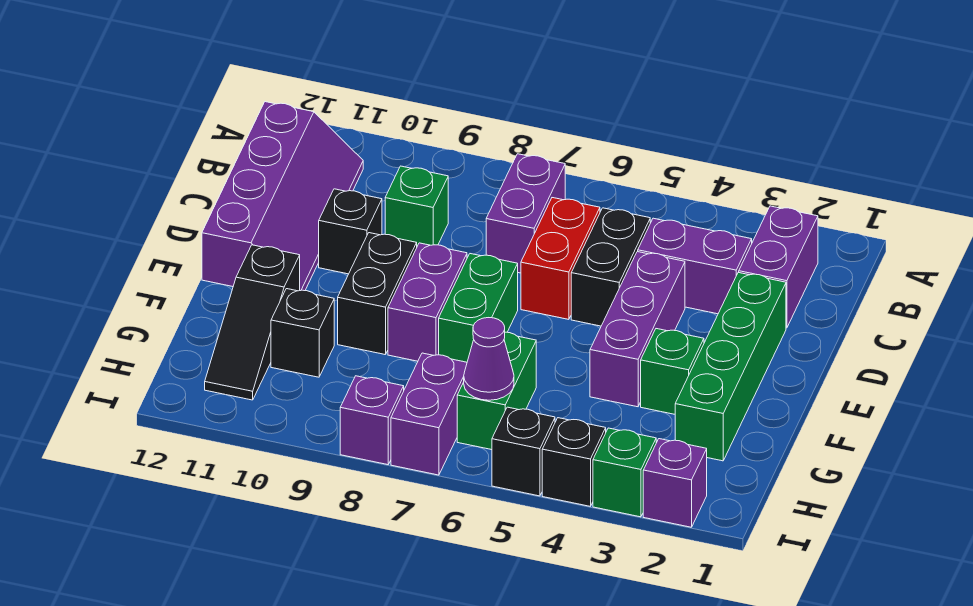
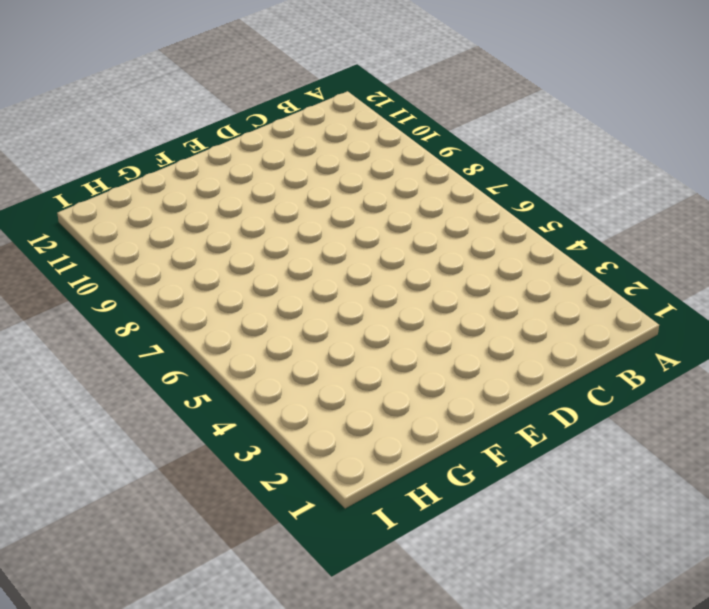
none -> purple 1x2 brick [739,206,818,328]
none -> purple 1x2 brick [486,154,565,273]
none -> purple 2x4 slope [202,102,363,291]

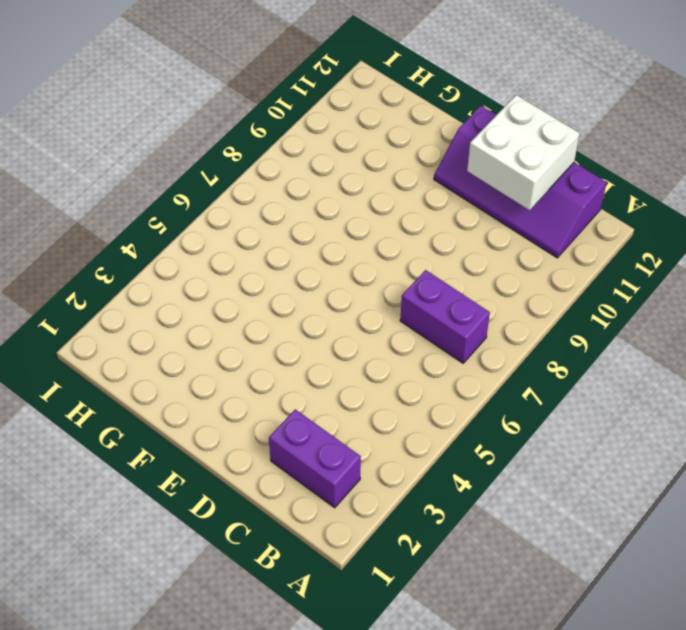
white 2x2 brick [467,95,580,210] -> none
none -> purple 1x2 brick [638,218,752,314]
none -> black 1x2 brick [571,208,650,326]
none -> red 1x2 brick [521,198,600,319]

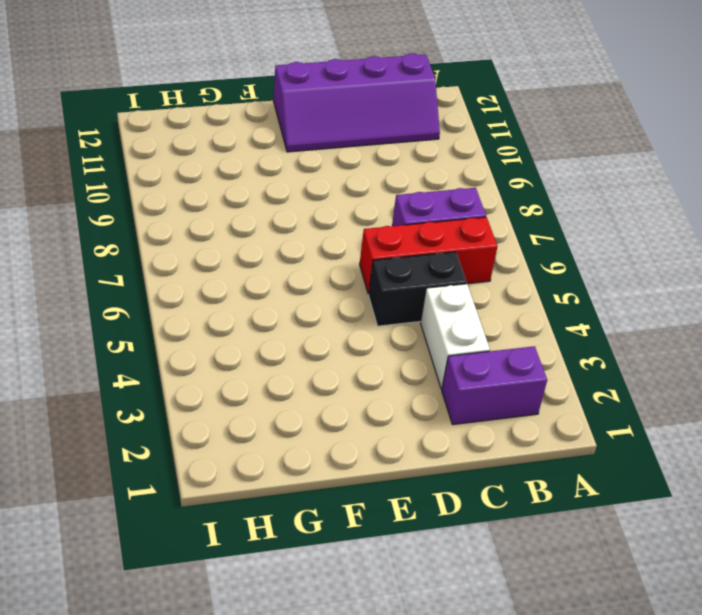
red 1x3 brick [360,217,497,294] -> red 1x2 brick [521,198,600,319]
white 1x2 brick [421,284,490,389] -> purple 1x2 brick [638,218,752,314]
none -> green 1x1 brick [385,166,448,246]
none -> green 1x4 brick [675,272,786,461]
none -> purple 1x3 brick [590,252,685,407]

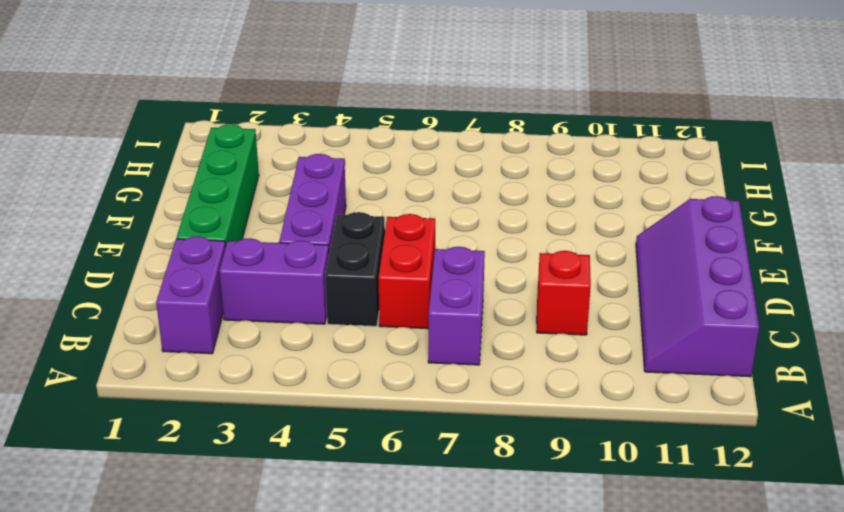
red 1x1 brick [537,251,591,335] -> green 1x1 brick [385,166,448,246]
none -> black 1x1 brick [319,189,382,274]
none -> green 1x2 brick [439,254,518,362]
none -> purple 1x2 brick [388,243,467,361]

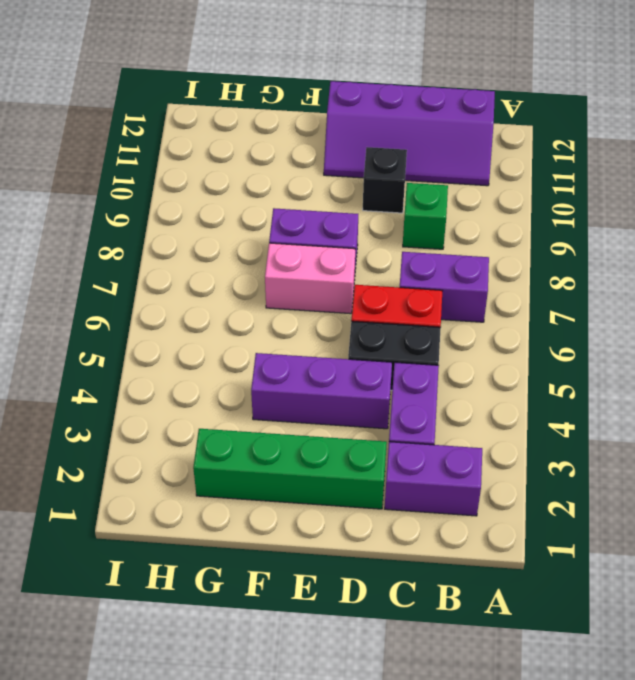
pink 1x2 brick [265,243,355,314] -> green 1x2 brick [439,254,518,362]
none -> black 1x2 brick [338,233,417,355]
none -> green 1x1 brick [641,329,704,414]
none -> black 1x3 slope [205,245,300,400]

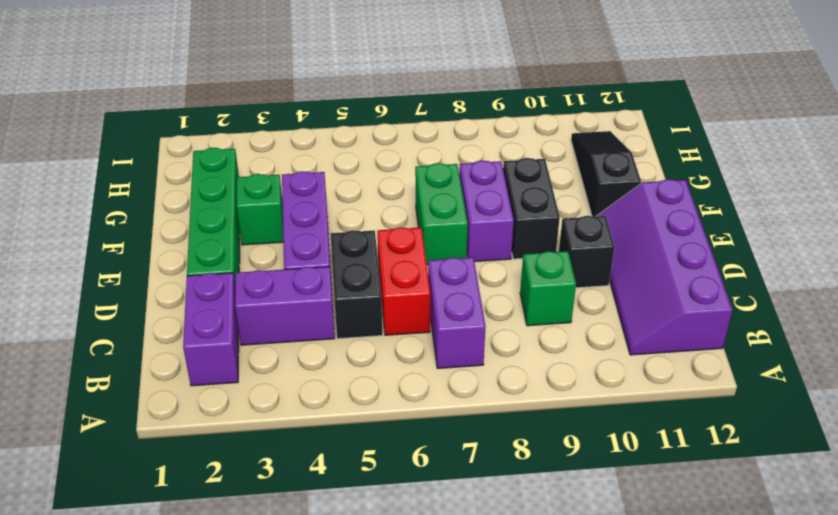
none -> green 1x2 brick [457,332,536,450]
none -> black 1x1 brick [271,289,334,377]
none -> purple 1x2 brick [391,353,467,475]

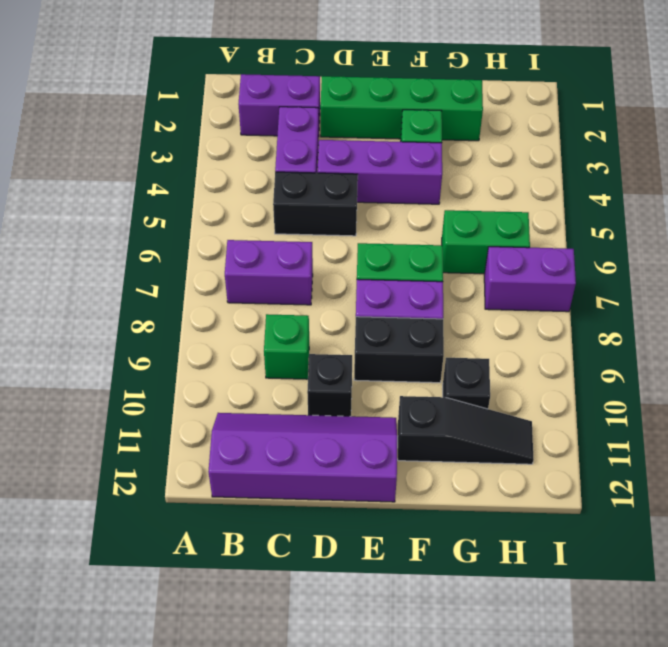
none -> red 1x2 brick [521,198,600,319]
none -> purple 1x1 brick [643,439,707,527]
none -> green 1x1 brick [593,428,656,517]

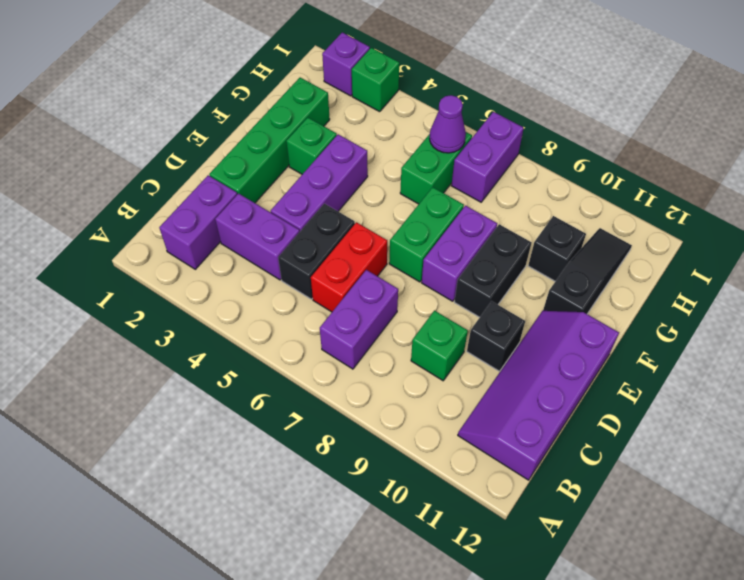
none -> black 1x1 brick [542,418,606,506]
none -> black 1x1 brick [492,407,555,496]
none -> purple 1x1 brick [340,376,404,465]

